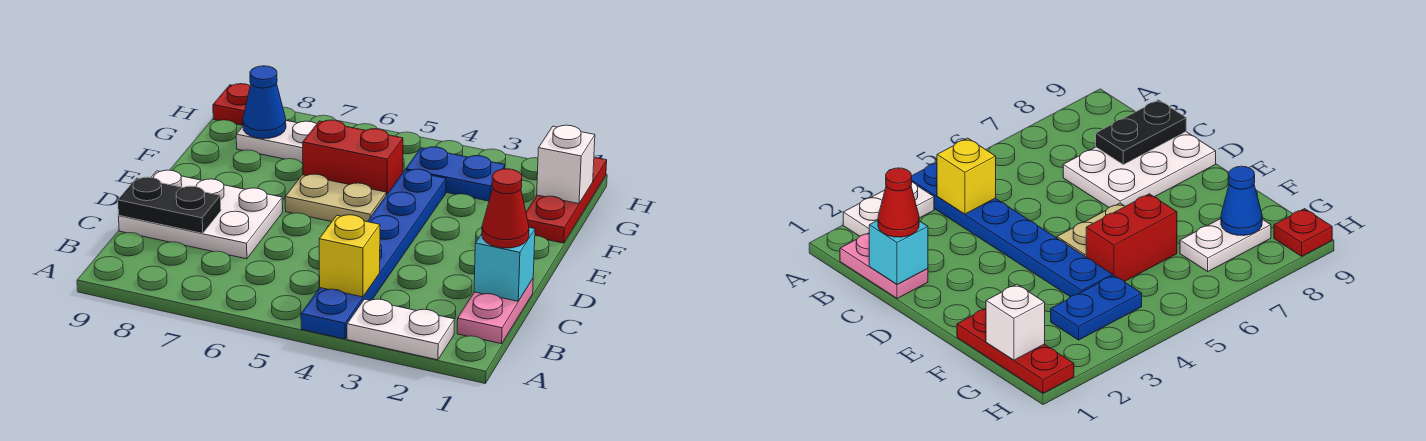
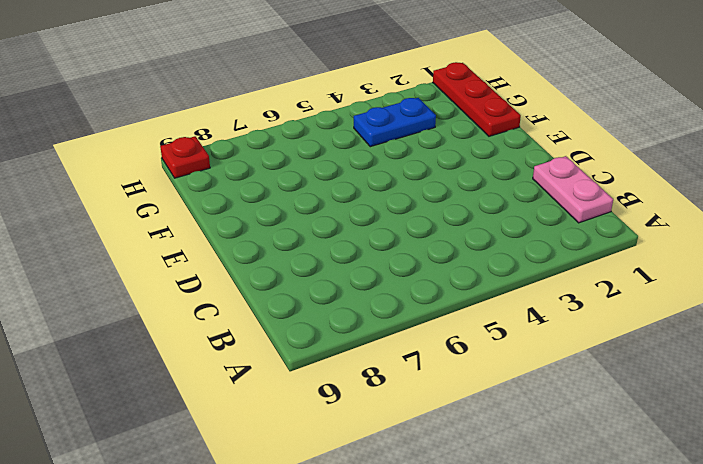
none -> white 1x2 plate [347,299,454,360]
none -> blue 1x6 plate [301,169,446,339]
none -> white 2x3 plate [119,170,283,259]

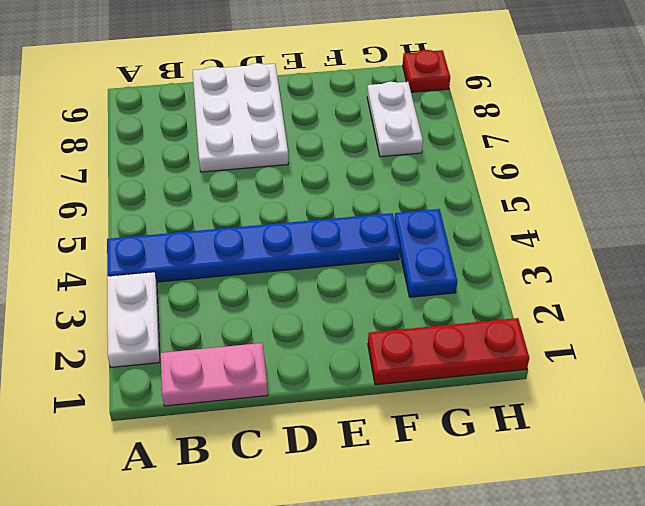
none -> tan 1x2 plate [285,174,386,222]
none -> red 1x2 brick [303,120,403,195]
none -> yellow 1x1 brick [319,215,380,297]

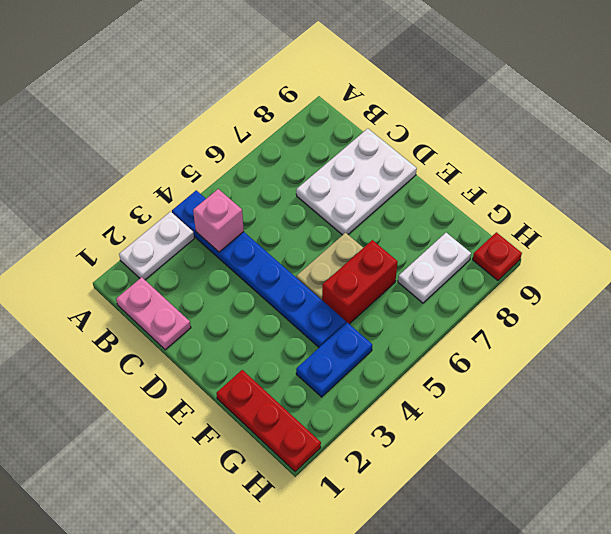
pink 1x1 brick [193,189,244,252] -> yellow 1x1 brick [319,215,380,297]
none -> cyan 1x1 brick [474,228,535,301]
none -> black 1x2 plate [118,177,221,233]
none -> white 1x1 brick [537,125,595,204]

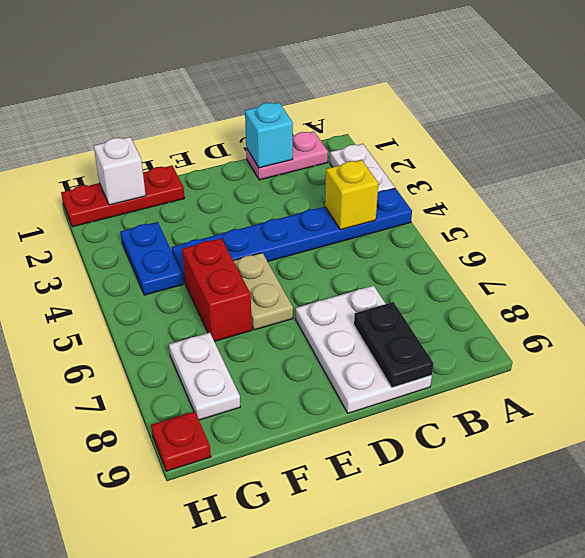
none -> blue 1x1 cone [243,66,286,139]
none -> red 1x1 cone [482,169,529,248]

